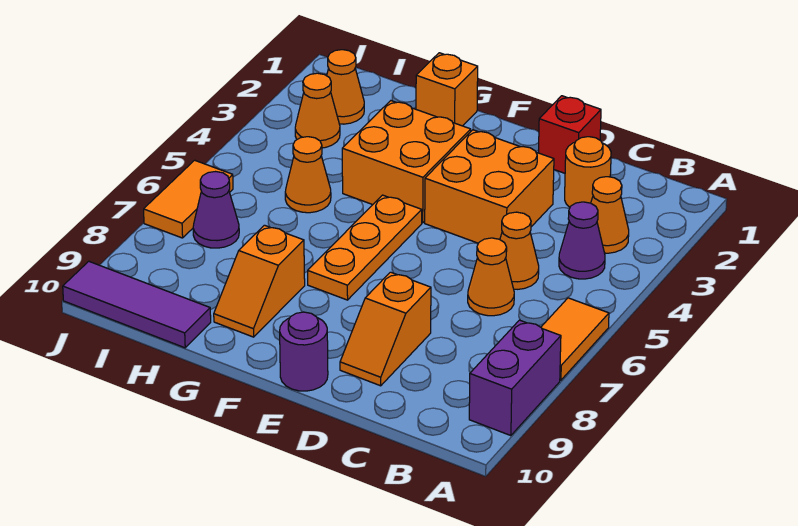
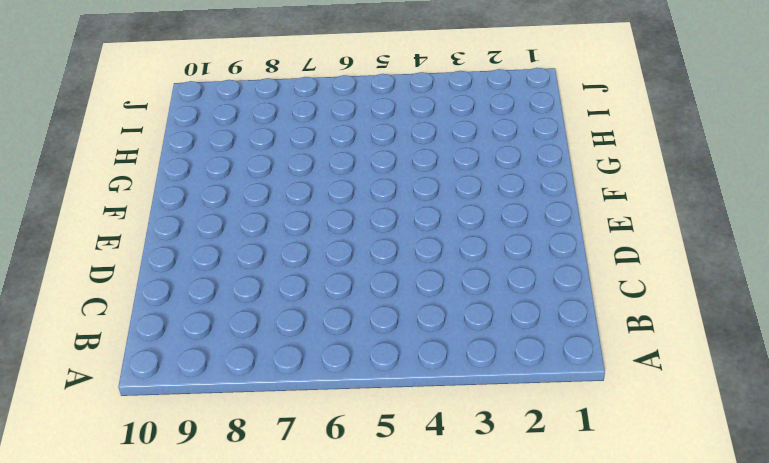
none -> orange 1x2 tile [541,298,609,380]
none -> purple 1x2 brick [469,320,561,436]
none -> orange 1x1 cone [591,177,629,253]

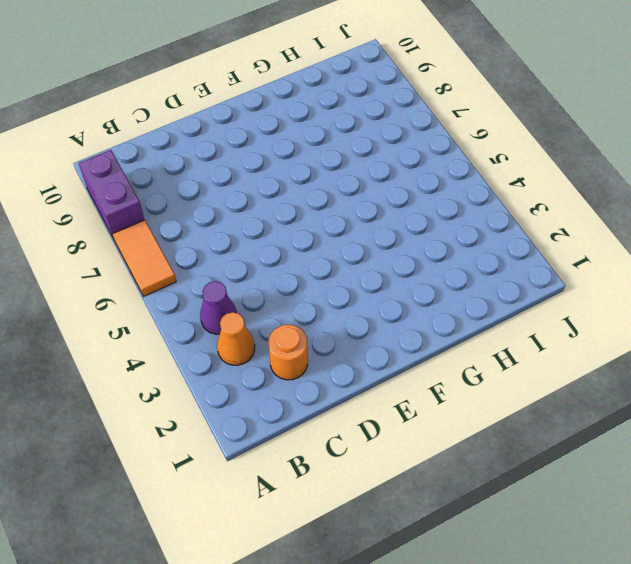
none -> orange 1x1 cone [500,212,539,289]
none -> orange 1x1 cone [468,238,514,316]
none -> red 1x1 brick [539,96,601,173]

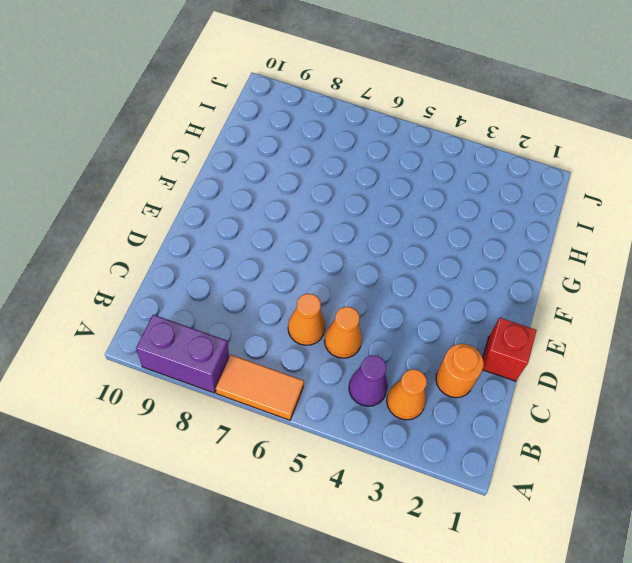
none -> orange 2x2 brick [425,130,554,243]
none -> orange 1x2 slope [340,272,431,386]
none -> purple 1x1 round brick [280,312,328,391]

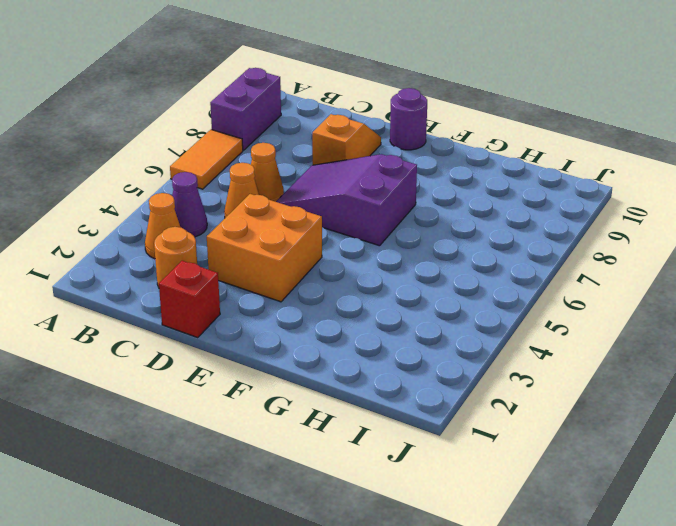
purple 2x3 slope [276,154,417,246] -> orange 1x3 plate [308,195,422,300]
none -> orange 2x2 brick [342,101,471,223]
none -> orange 1x1 brick [416,53,478,126]
none -> orange 1x2 slope [214,225,305,337]

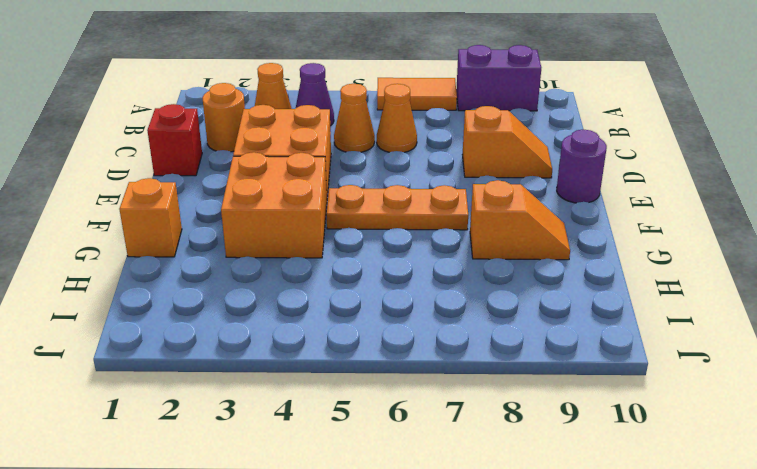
none -> orange 1x1 cone [285,137,331,213]
none -> purple 1x3 tile [63,261,211,348]
none -> orange 1x1 cone [327,50,364,124]

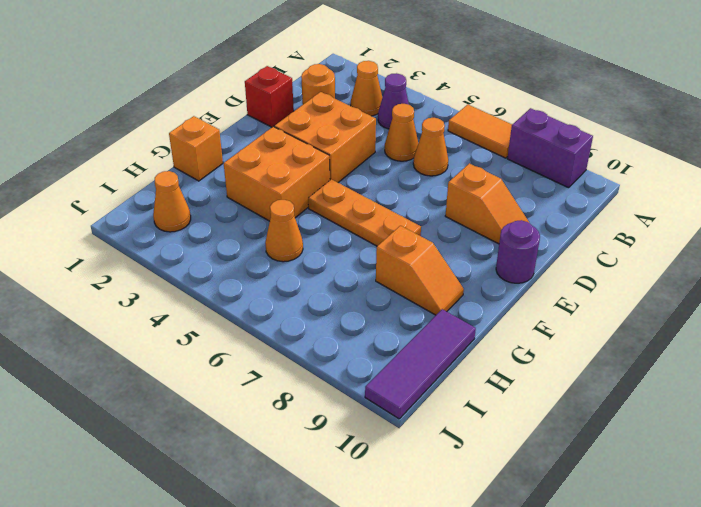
none -> orange 1x1 cone [295,73,340,148]
none -> purple 1x1 cone [193,172,239,248]
none -> orange 1x2 tile [144,160,233,238]

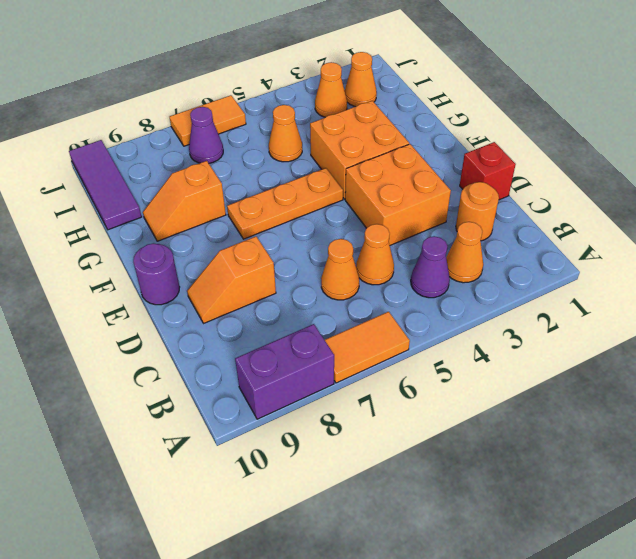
none -> orange 1x1 brick [416,53,478,126]

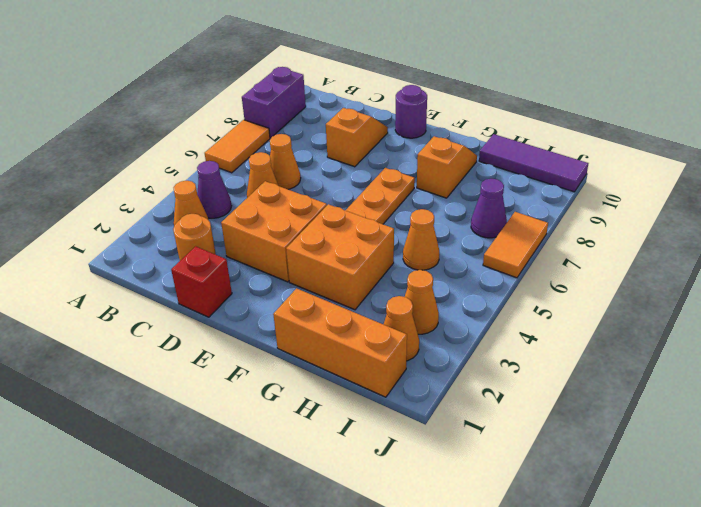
orange 1x3 brick [273,288,407,397] -> orange 1x1 brick [416,53,478,126]

